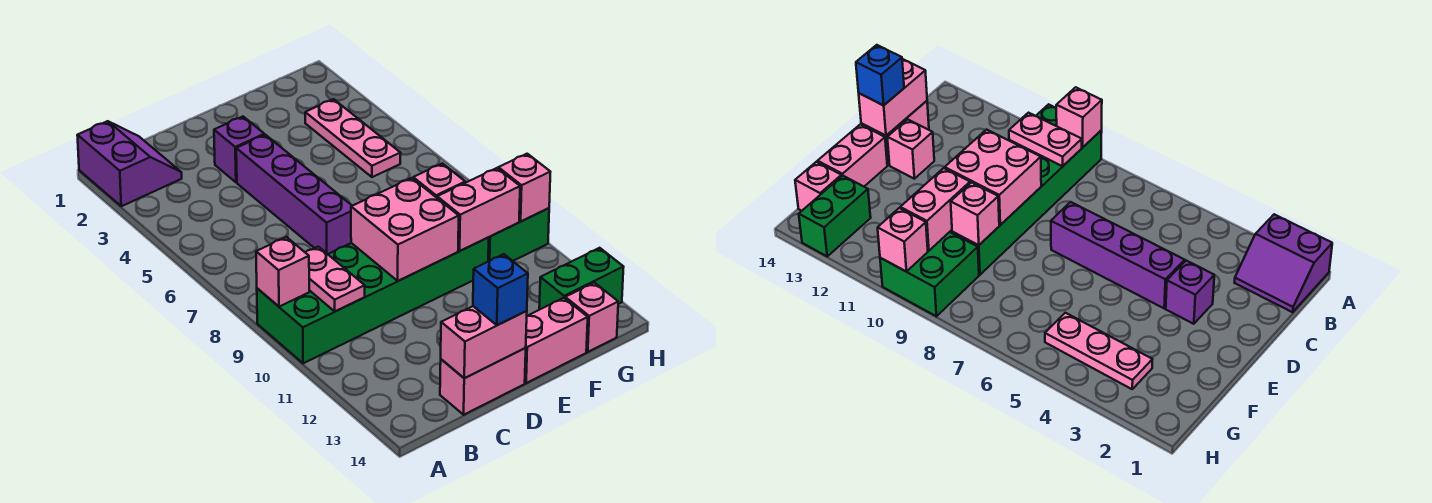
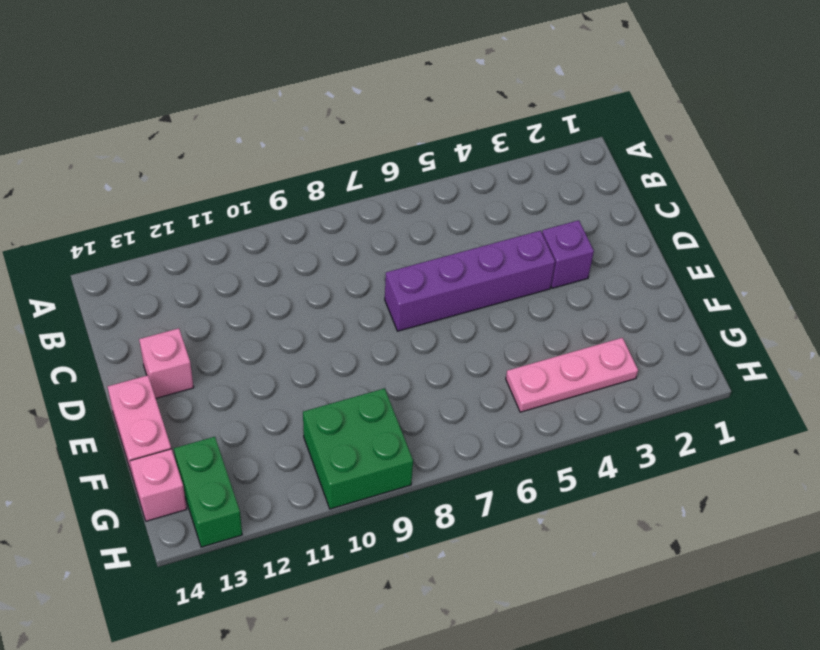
none -> purple 2x2 slope [77,121,182,206]
none -> green 2x6 brick [257,238,489,363]
none -> pink 1x2 brick [440,348,526,415]

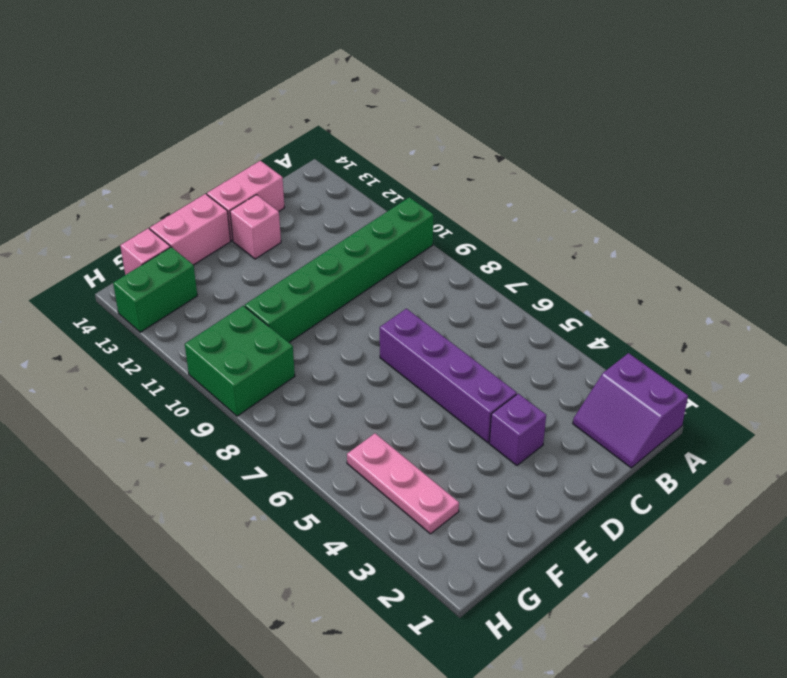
green 1x6 brick [245,197,433,342] -> green 2x6 brick [257,238,489,363]
none -> pink 1x1 brick [256,237,309,307]
none -> pink 1x2 plate [305,247,365,311]
none -> pink 1x2 brick [441,306,527,378]

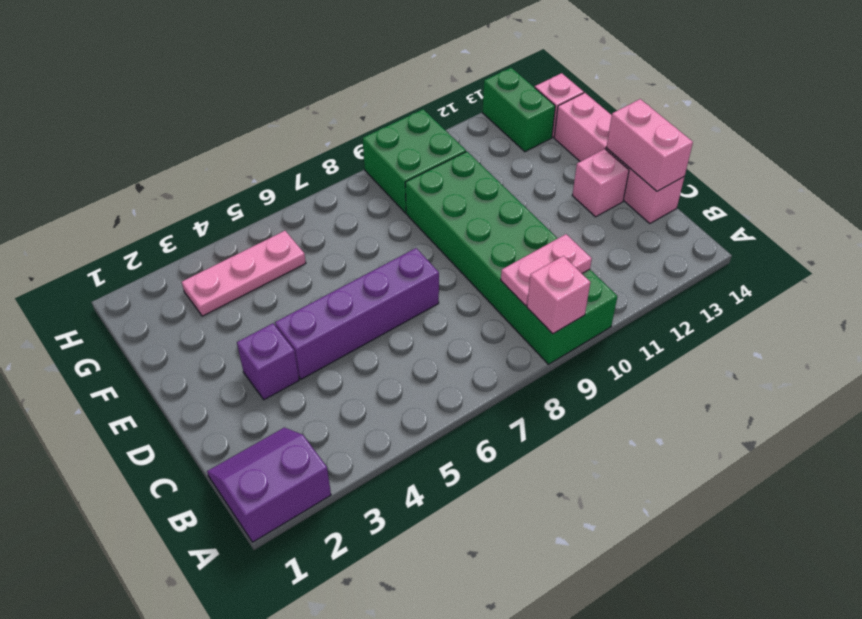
none -> pink 2x2 brick [351,178,459,281]
none -> pink 1x1 brick [413,163,465,198]
none -> pink 1x2 brick [437,168,520,251]

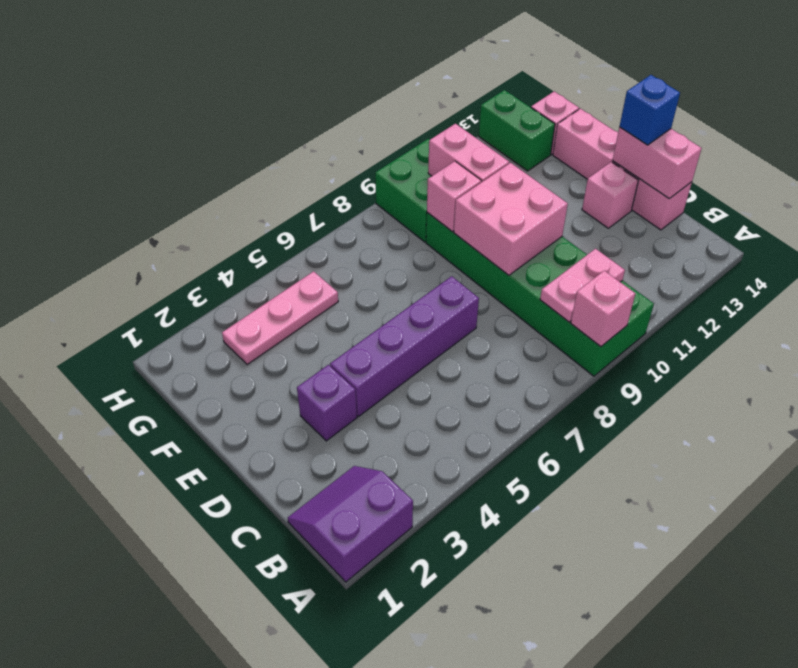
none -> pink 1x1 brick [498,154,550,221]

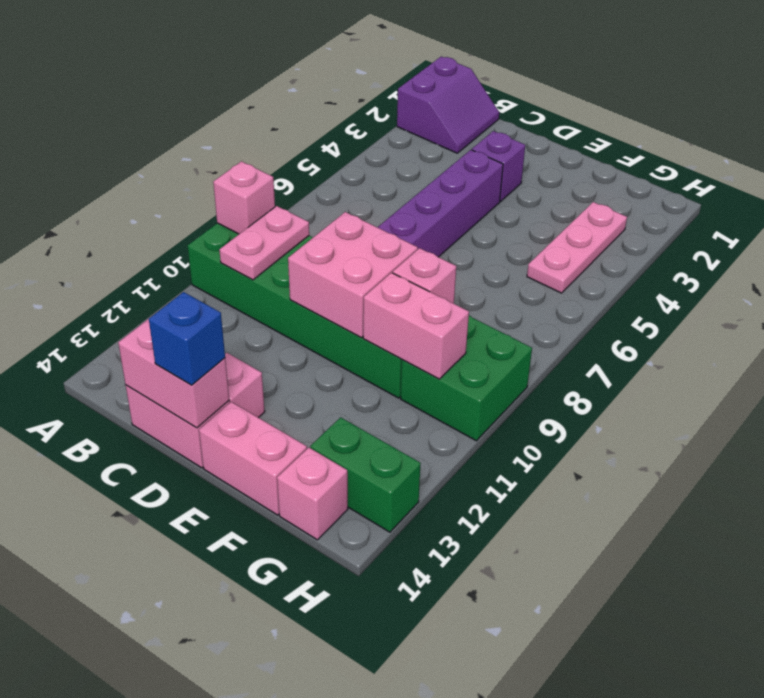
none -> pink 1x1 brick [498,154,550,221]

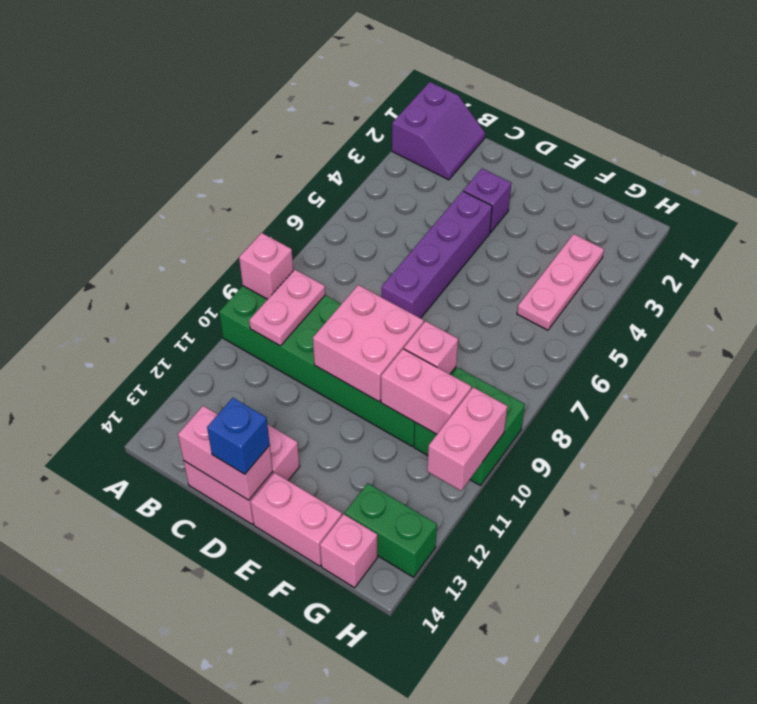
pink 1x2 brick [427,387,507,491] -> pink 1x1 brick [498,154,550,221]

